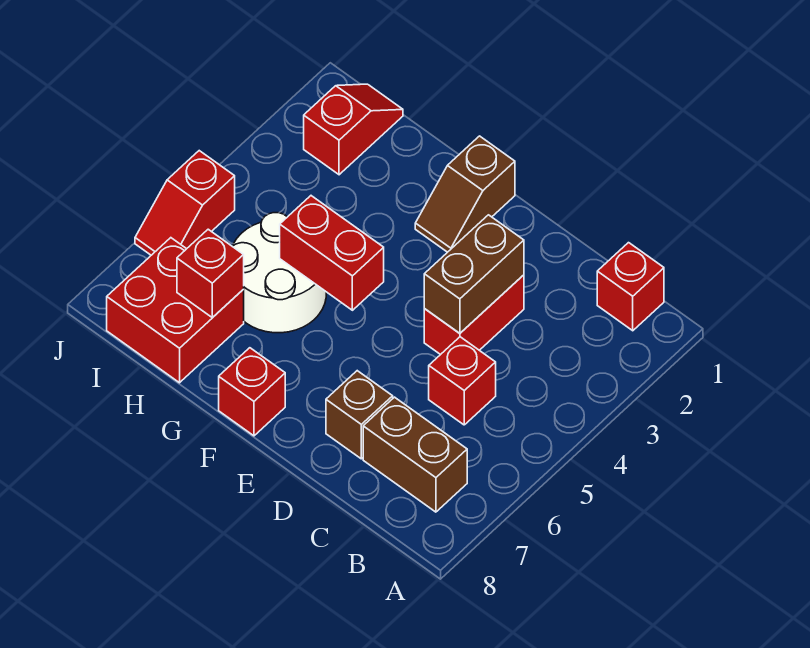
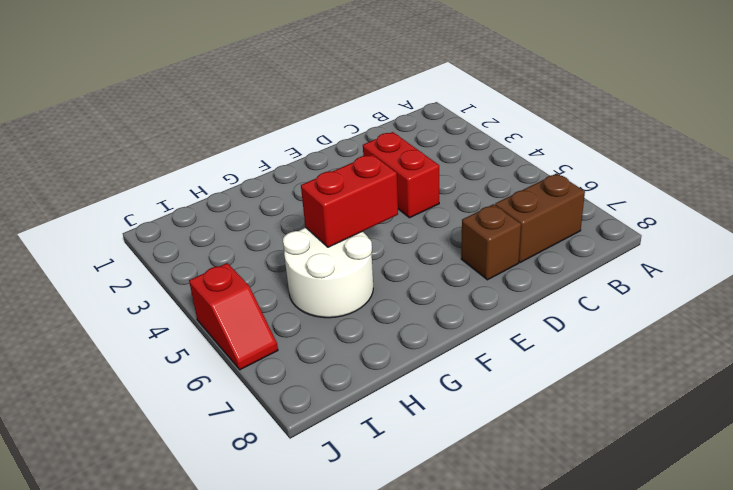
none -> red 1x1 brick [597,243,664,331]
none -> red 1x1 brick [429,337,496,425]
none -> brown 1x2 slope [415,136,515,252]

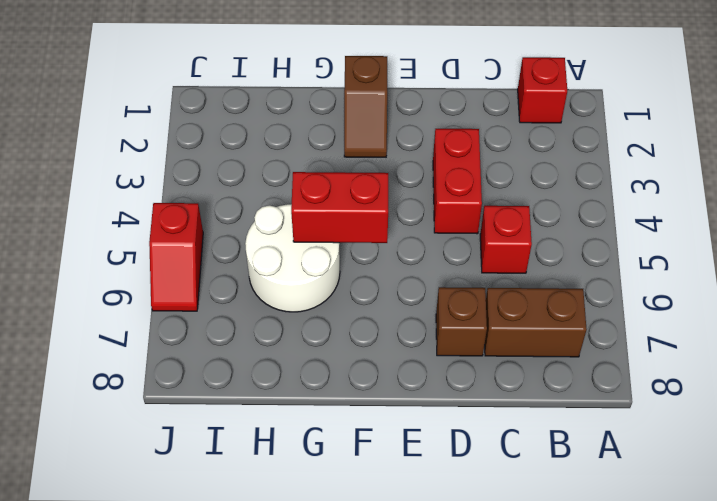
none -> red 1x1 brick [219,348,285,436]
none -> red 2x2 brick [107,238,244,383]
none -> red 1x2 slope [304,84,403,175]

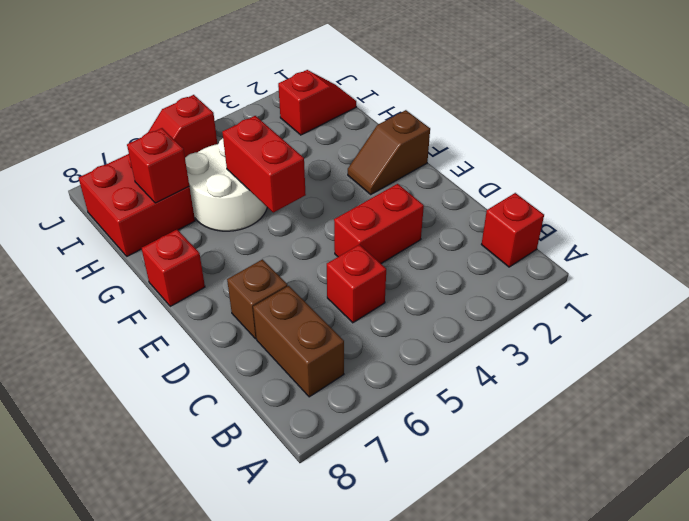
none -> brown 1x2 brick [424,215,524,333]

